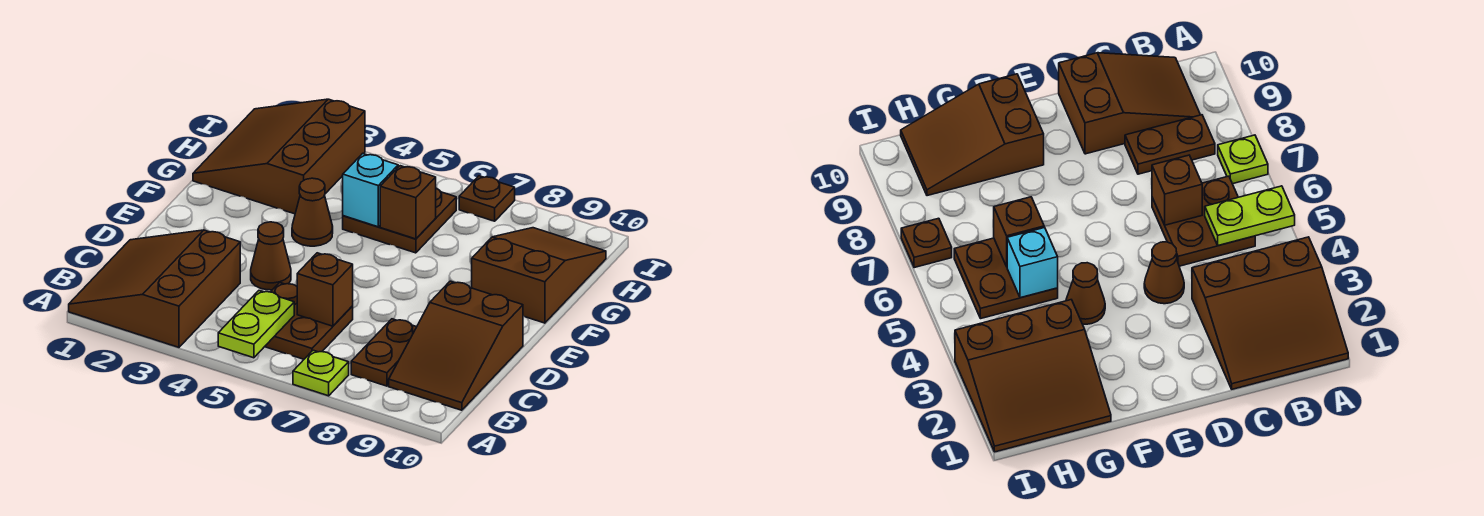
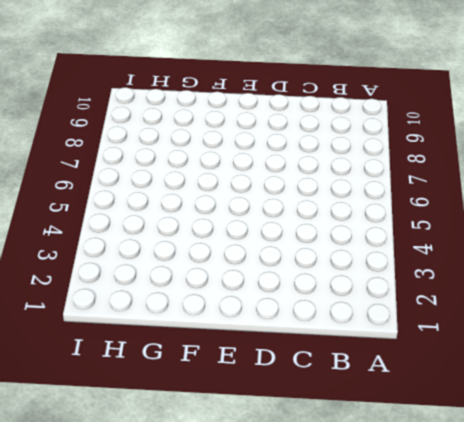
none -> brown 3x3 slope [69,230,240,347]
none -> lime 1x1 plate [293,350,349,396]
none -> brown 2x2 plate [265,282,353,359]

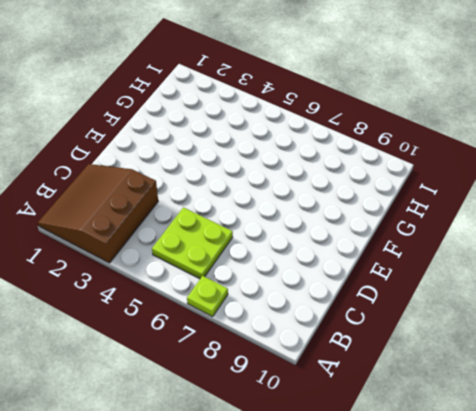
lime 2x2 plate [152,207,233,279] -> brown 2x2 plate [265,282,353,359]
none -> brown 1x2 plate [351,319,416,386]
none -> brown 2x3 slope [389,281,523,410]
none -> brown 1x1 cone [251,222,291,290]

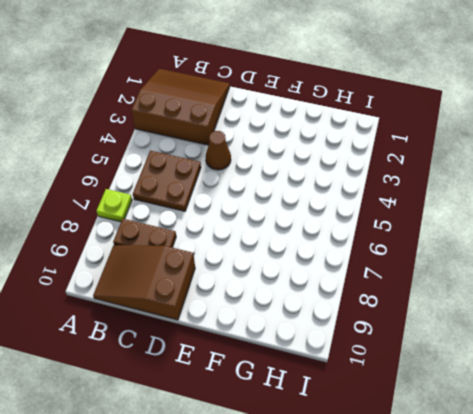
none -> brown 1x1 cone [292,178,333,246]
none -> brown 2x3 slope [472,228,606,323]
none -> brown 3x3 slope [193,99,365,214]

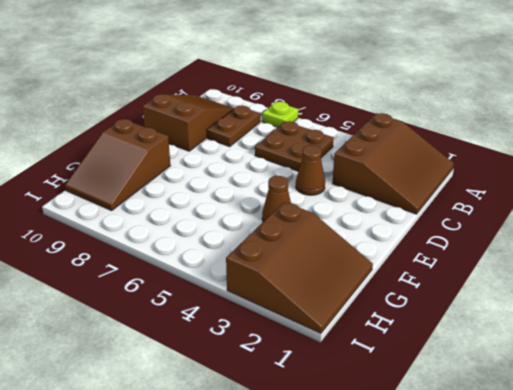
none -> brown 2x2 plate [343,188,456,253]
none -> brown 1x1 plate [459,176,515,221]
none -> lime 1x2 plate [218,291,294,358]

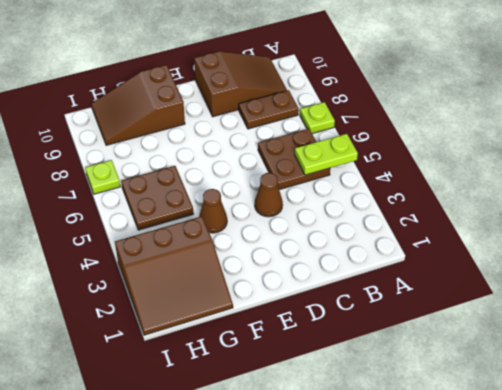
lime 1x1 plate [85,160,120,194] -> brown 1x1 plate [459,176,515,221]
none -> brown 3x3 slope [69,230,240,347]
none -> brown 1x1 brick [297,253,353,326]
none -> cyan 1x1 brick [343,153,398,227]

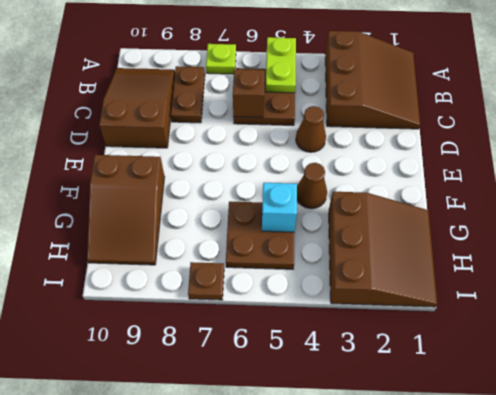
none -> brown 1x1 brick [380,166,436,239]

